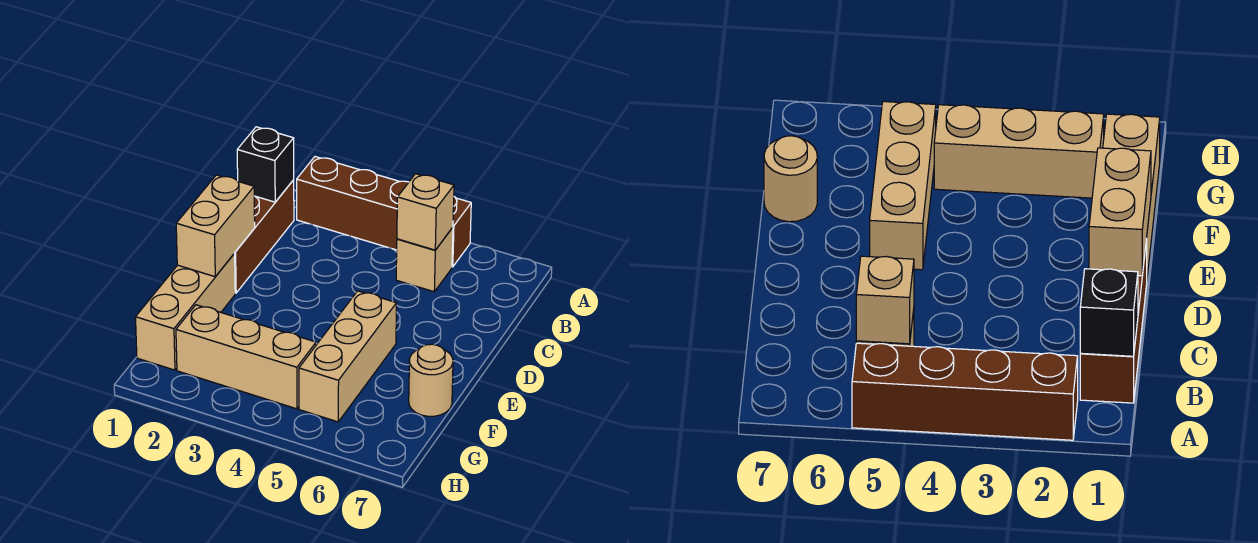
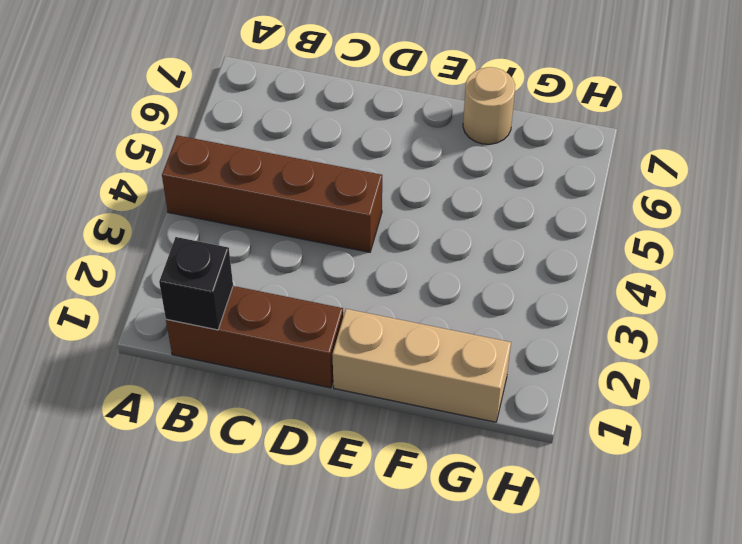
brown 1x4 brick [162,135,382,252] -> brown 1x4 brick turned to [297,157,471,267]
none -> tan 1x1 brick [396,227,453,292]
none -> tan 1x3 brick [299,291,397,422]

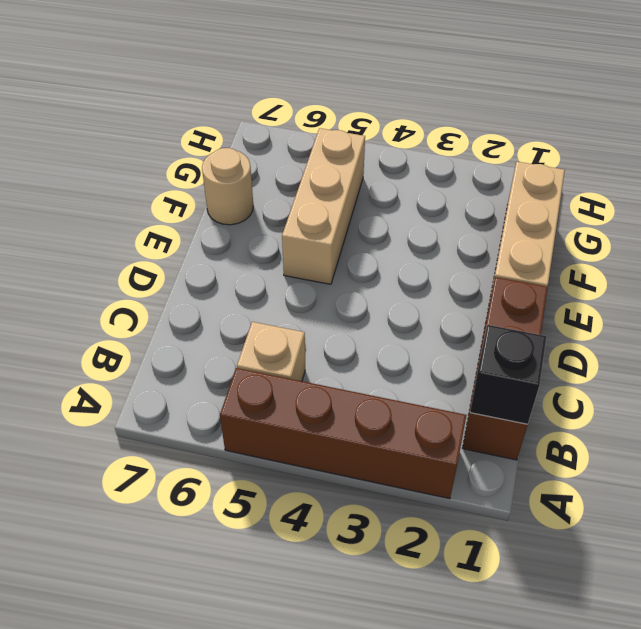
none -> tan 1x3 brick [176,305,316,409]
none -> tan 1x1 brick [397,174,454,250]

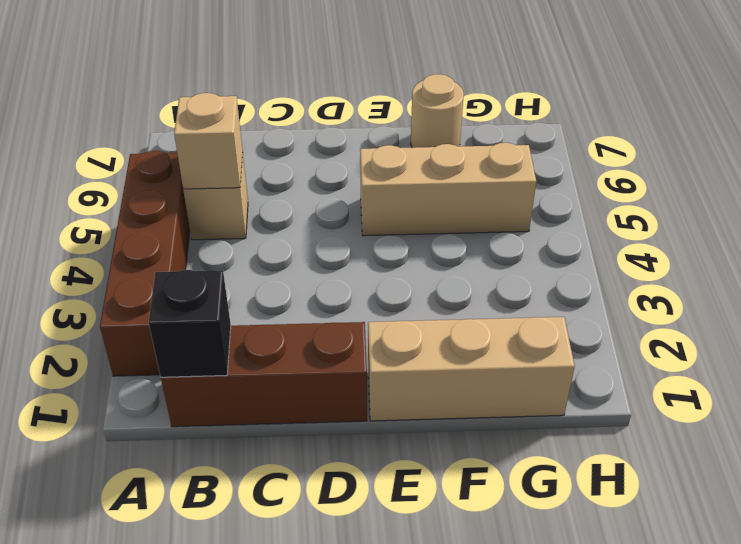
none -> tan 1x3 brick [176,305,316,409]
none -> tan 1x2 brick [176,175,255,277]

